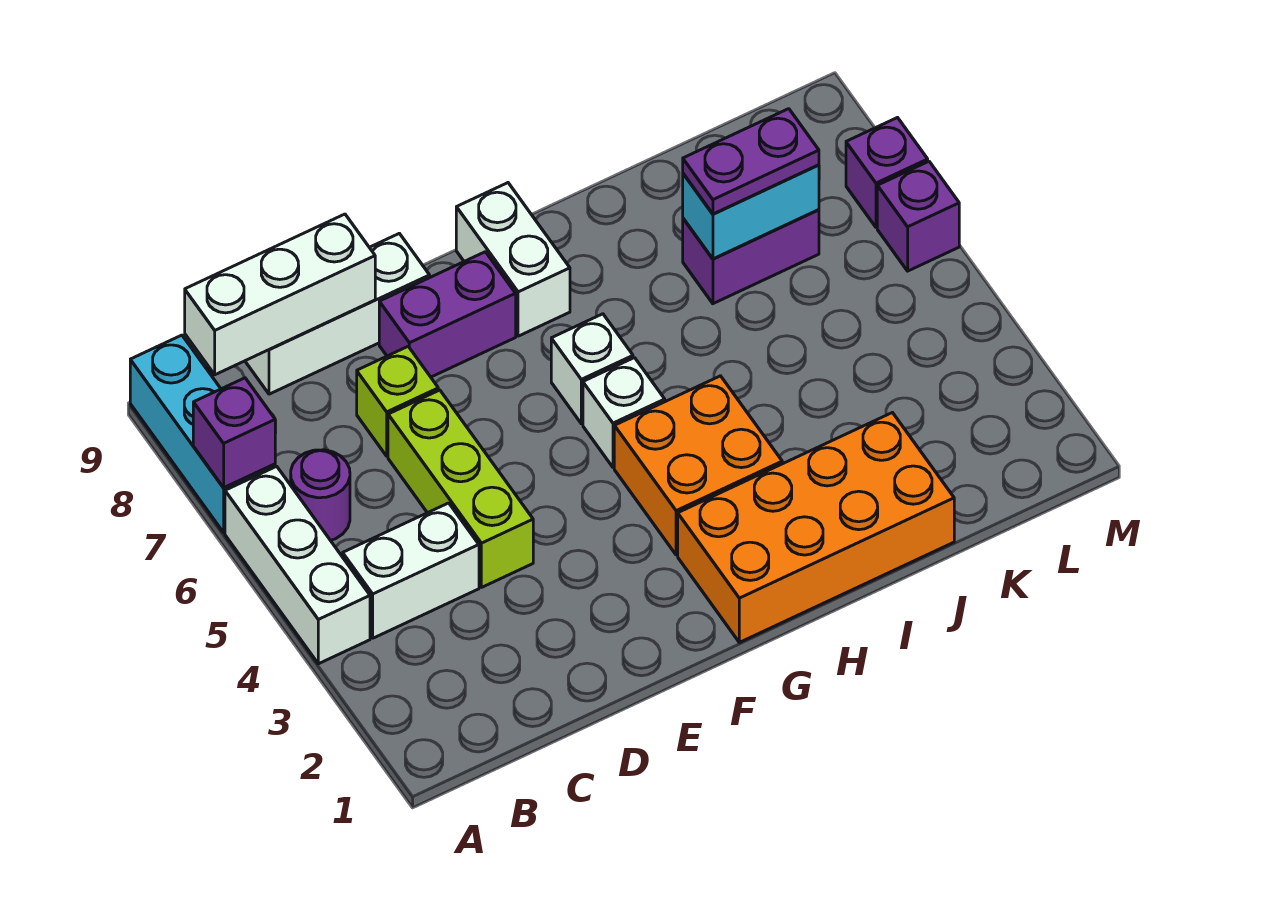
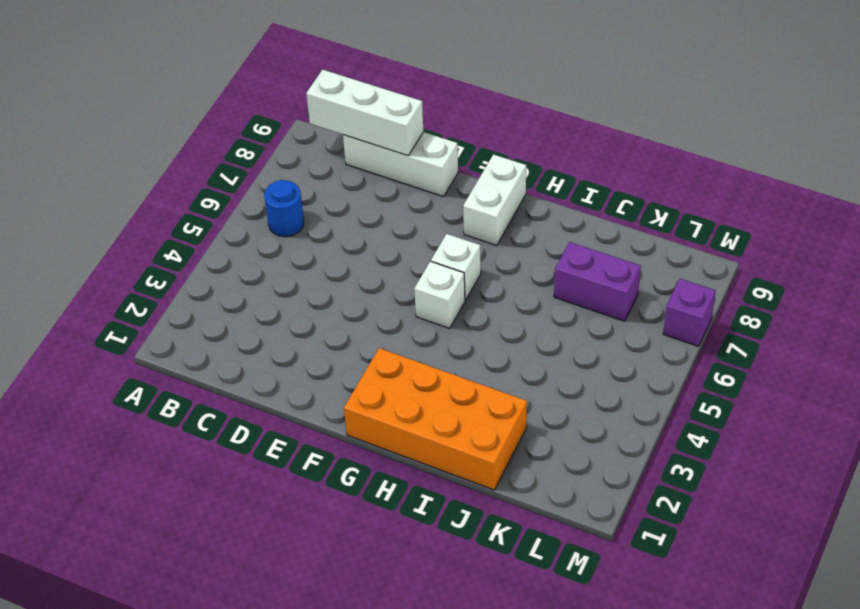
blue 1x1 round brick [264,180,304,237] -> purple 1x1 round brick [291,450,350,540]
none -> white 1x3 brick [225,466,370,664]
none -> cyan 1x3 brick [130,335,275,532]
none -> white 1x2 brick [343,503,479,638]

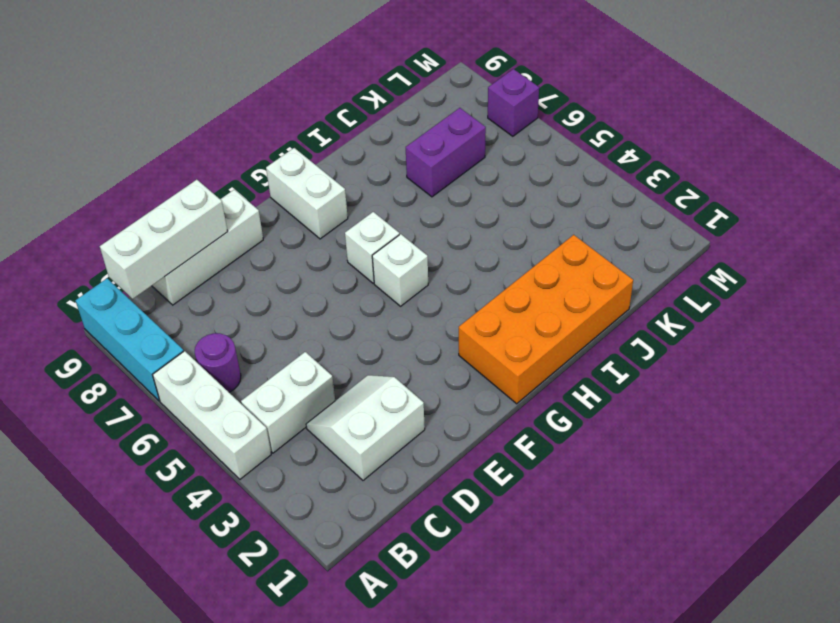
white 2x2 slope [306,375,425,480] -> none
none -> lime 1x3 brick [388,390,533,587]
none -> lime 1x1 brick [357,347,438,456]
none -> purple 1x2 brick [379,252,516,377]

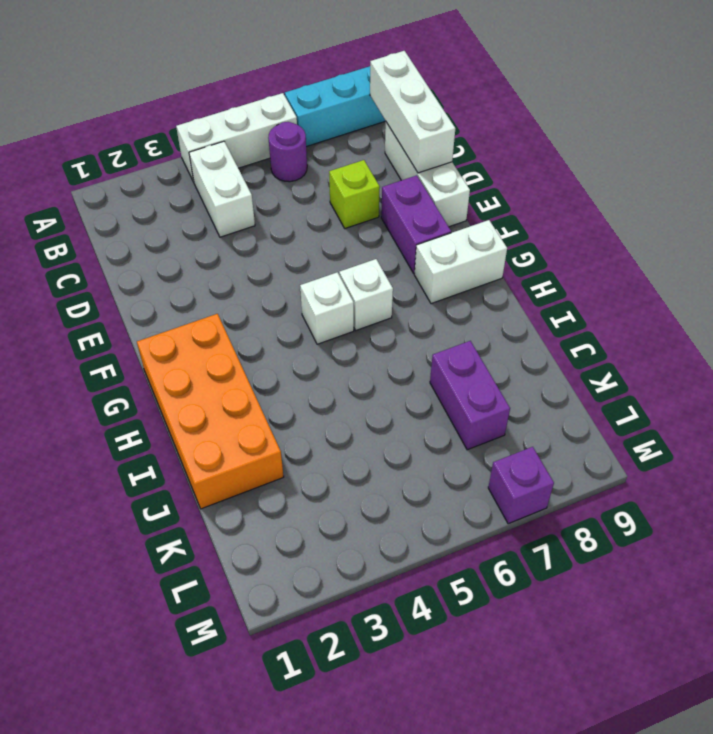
none -> lime 1x3 brick [388,390,533,587]
none -> orange 2x2 brick [614,376,782,555]
none -> purple 1x1 brick [877,161,959,271]

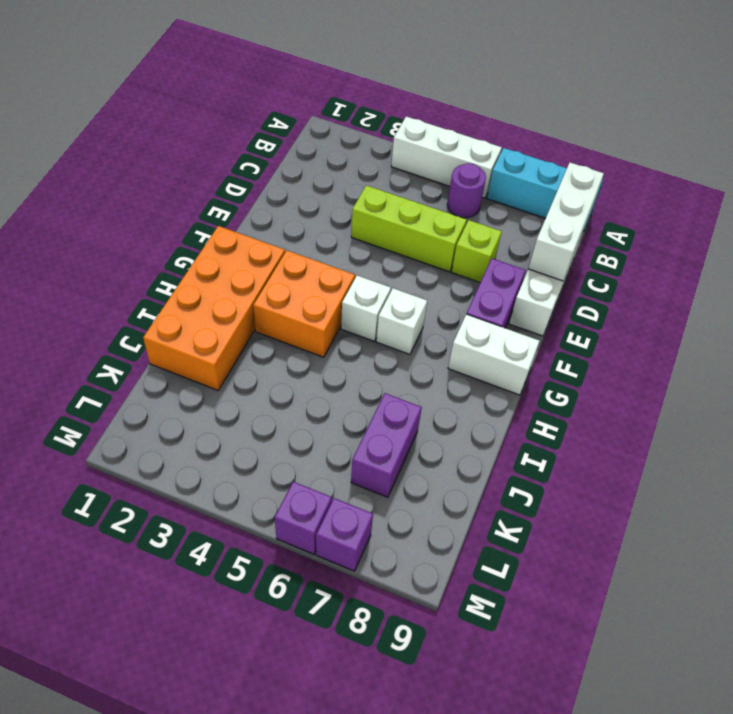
none -> white 1x2 brick [343,503,479,638]
none -> purple 1x1 brick [193,378,275,488]
none -> cyan 1x2 brick [683,165,819,259]

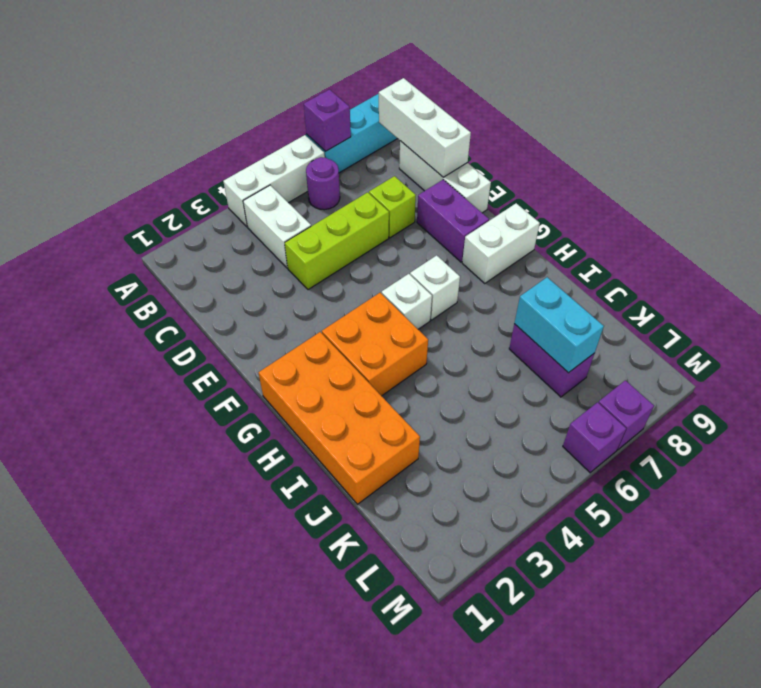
none -> purple 1x2 plate [683,109,819,214]

